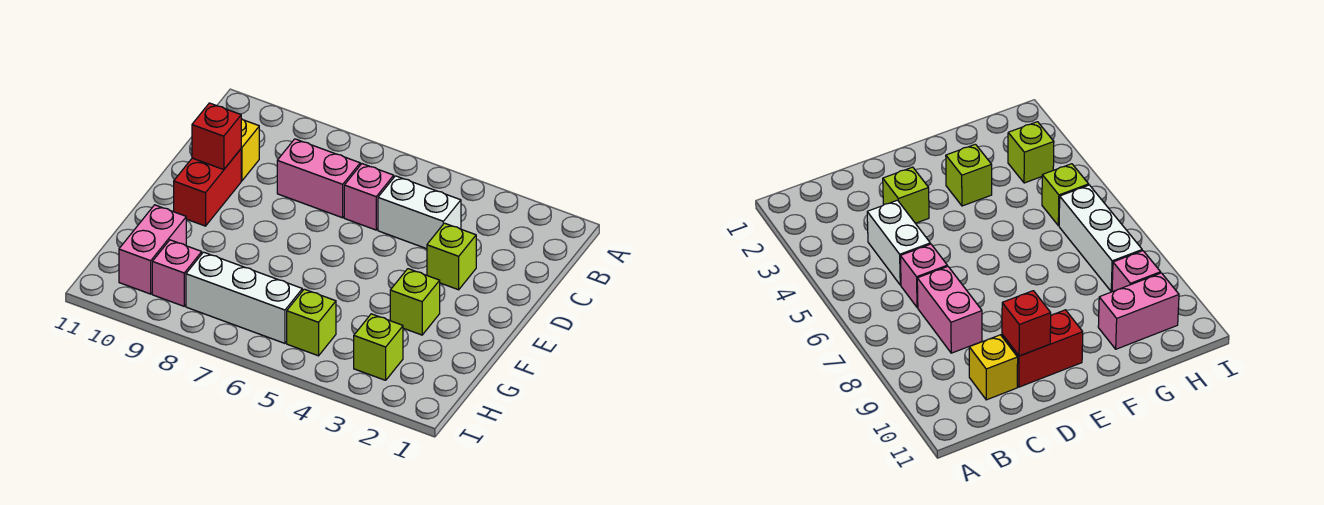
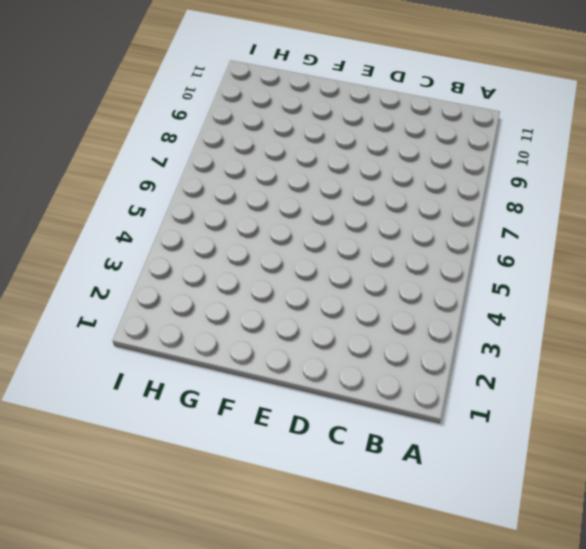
none -> white 1x2 brick [378,176,461,249]
none -> pink 1x1 brick [344,164,394,230]
none -> pink 1x2 brick [277,139,360,218]

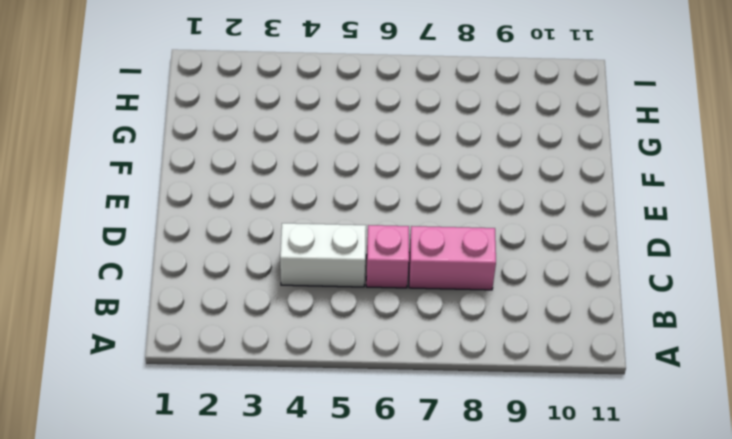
none -> yellow 1x1 brick [241,119,259,181]
none -> lime 1x1 brick [427,223,476,290]
none -> red 1x2 brick [174,149,241,226]

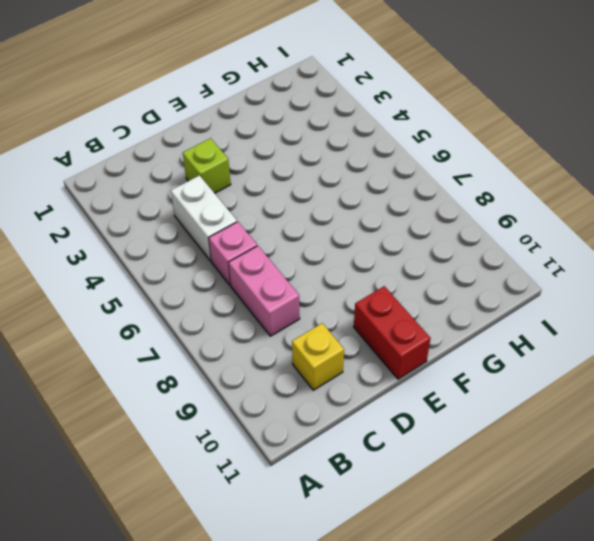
red 1x2 brick [354,286,431,379] -> red 1x2 brick turned to [174,149,241,226]
none -> lime 1x1 brick [390,269,440,335]
none -> pink 1x2 brick [119,205,186,294]
none -> lime 1x1 brick [354,314,403,380]

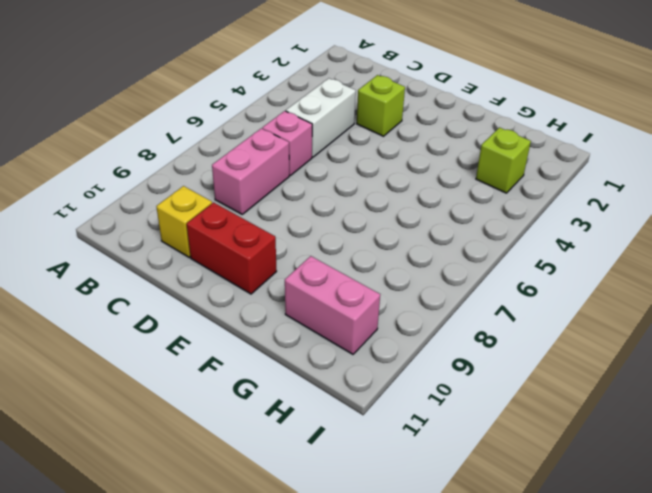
none -> lime 1x1 brick [390,269,440,335]
none -> lime 1x1 brick [287,289,336,356]
none -> white 1x3 brick [186,252,302,343]

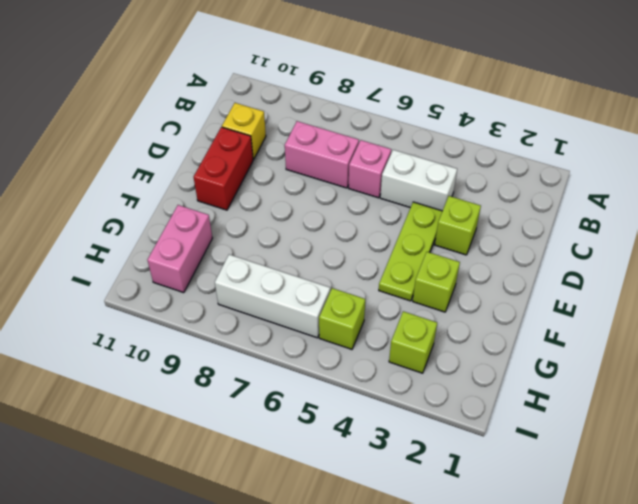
lime 1x3 plate [379,202,442,301] -> none
none -> pink 1x1 brick [152,240,202,306]
none -> red 1x1 brick [192,103,241,170]

